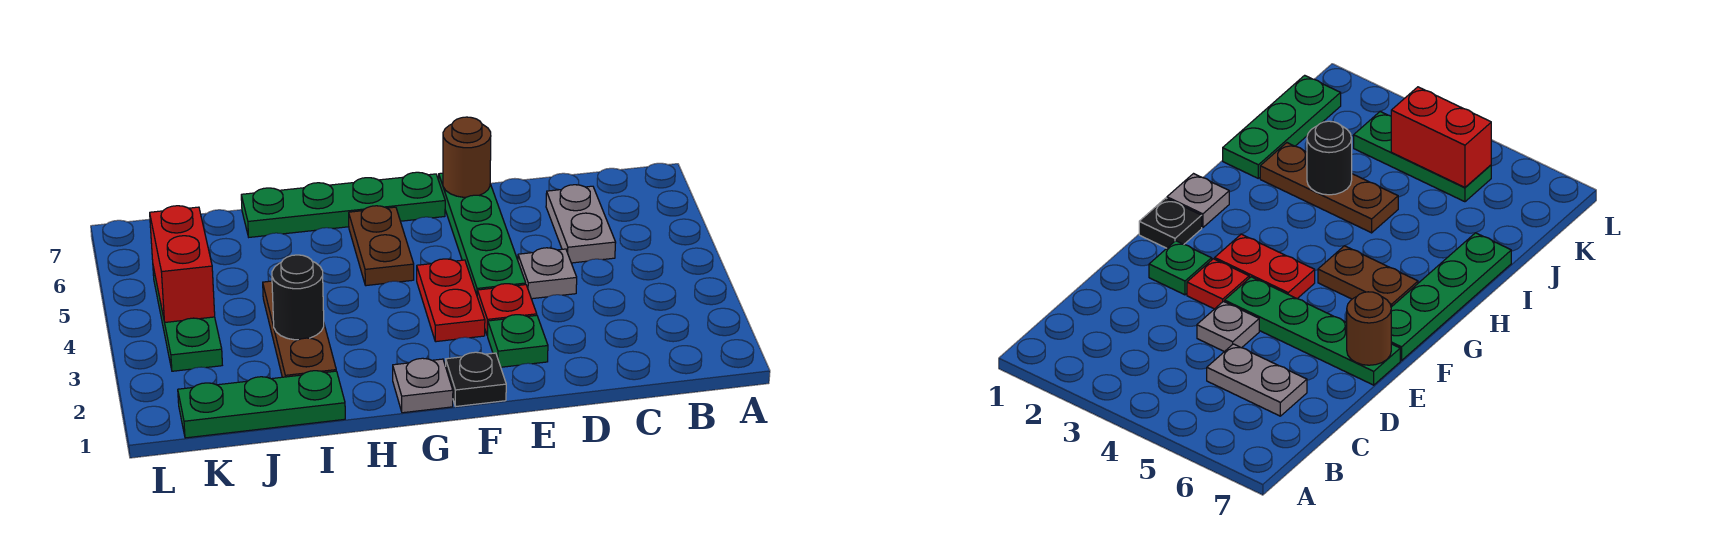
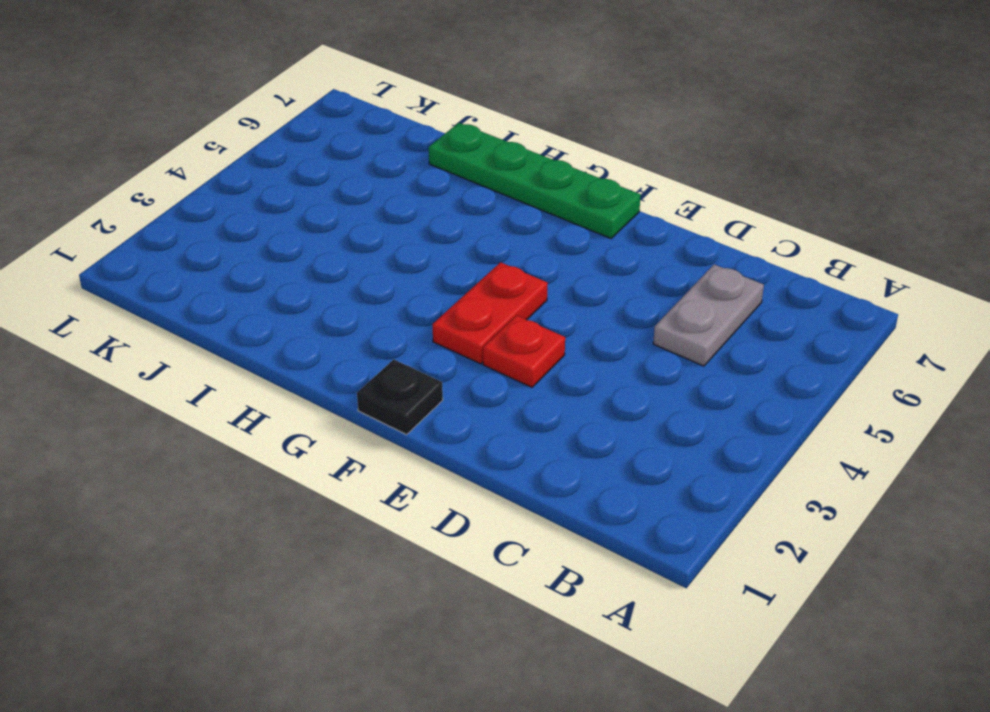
none -> grey 1x1 plate [518,248,577,299]
none -> green 1x1 plate [488,315,548,367]
none -> green 1x4 plate [439,173,526,295]

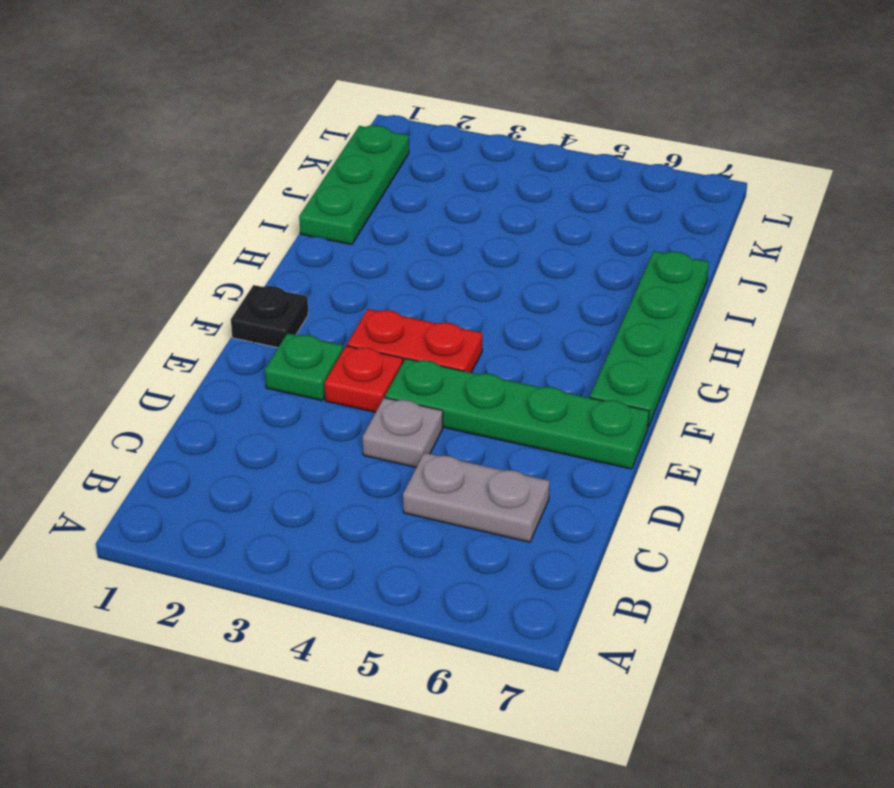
none -> grey 1x1 plate [393,358,453,413]
none -> brown 1x2 plate [349,206,414,286]
none -> brown 1x3 plate [263,281,336,377]

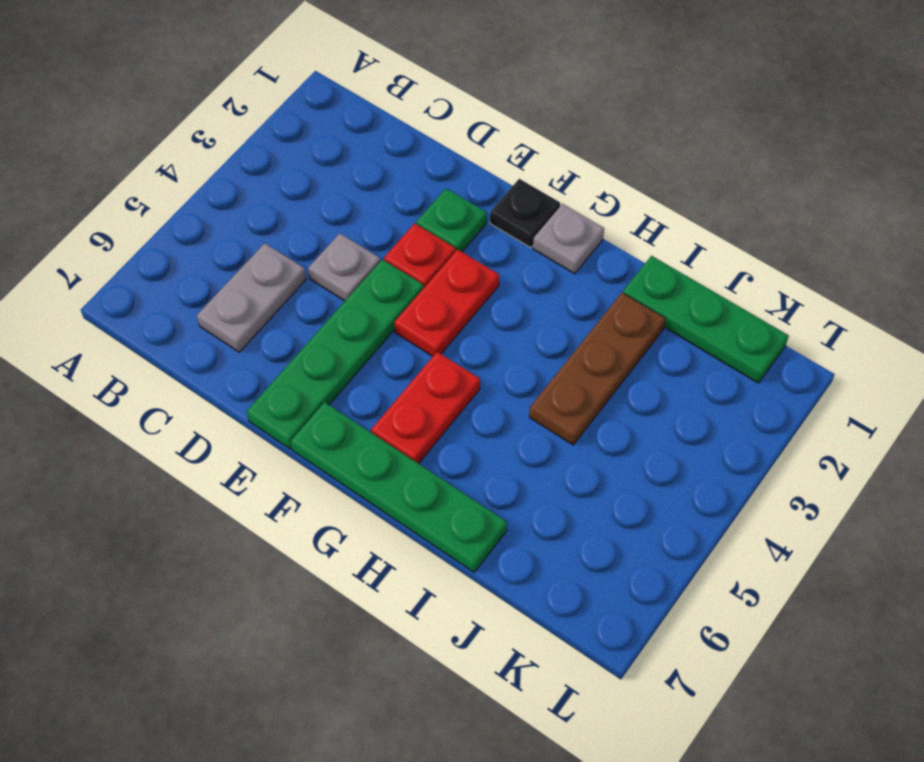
red 1x2 plate [371,352,480,464] -> brown 1x2 plate [349,206,414,286]
none -> green 1x3 plate [153,267,222,371]
none -> brown 1x1 round brick [443,117,491,197]
none -> black 1x1 round brick [272,255,324,340]

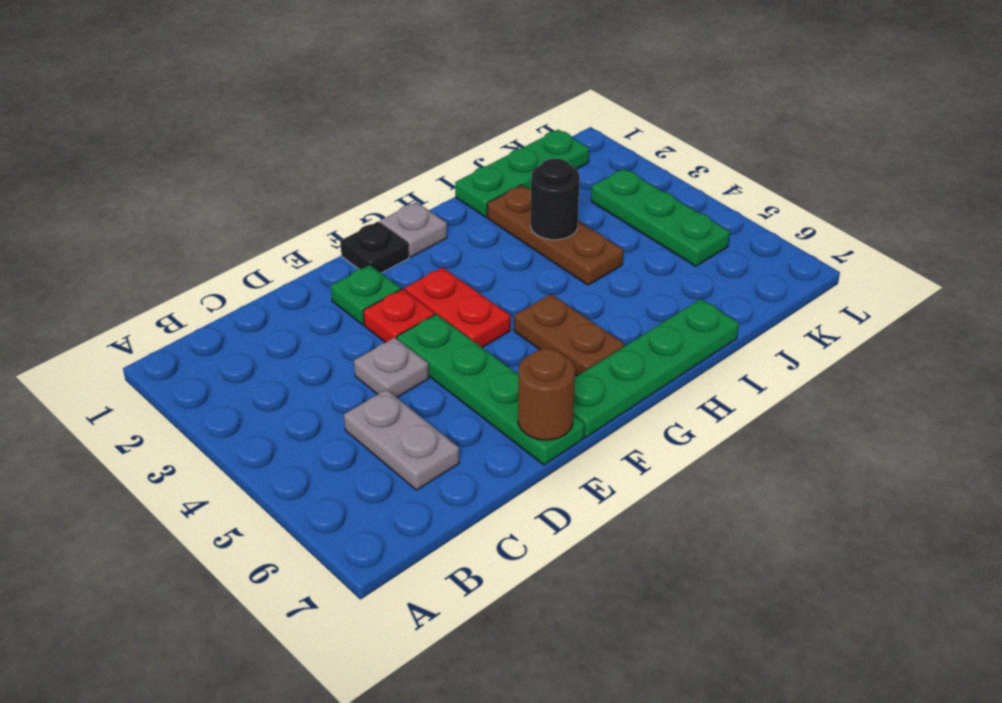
none -> red 1x2 brick [150,206,215,322]

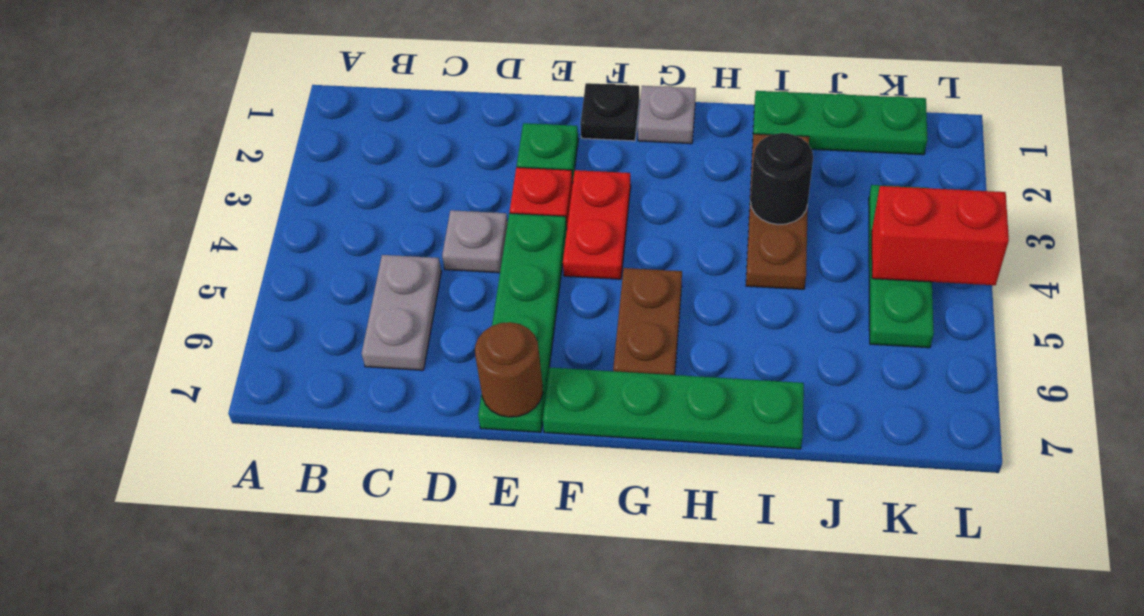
red 1x2 brick [872,186,1009,285] -> red 1x2 brick turned to [150,206,215,322]

